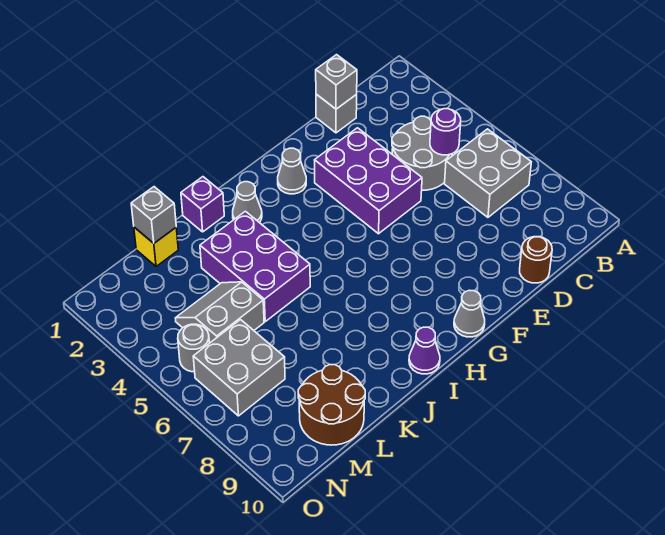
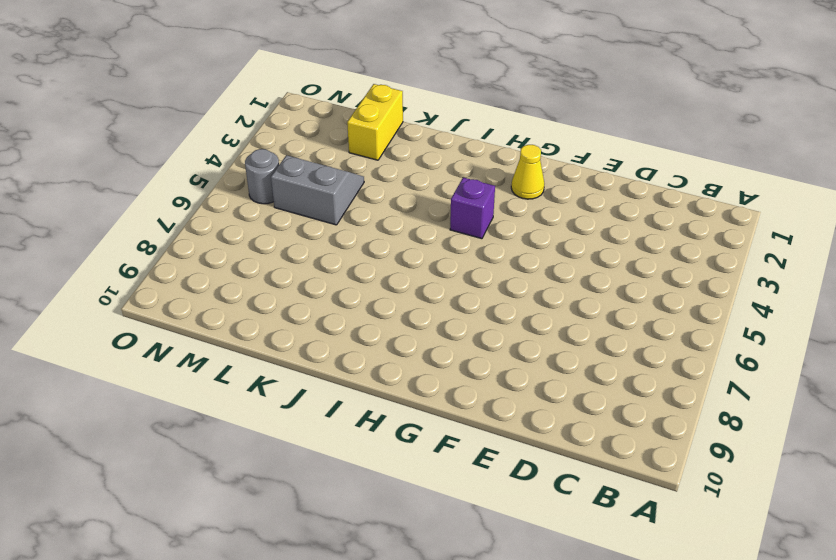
yellow 1x1 cone [511,145,544,199] -> grey 1x1 cone [278,148,306,194]
purple 1x1 brick [450,177,495,239] -> purple 1x1 brick moved to [181,177,224,232]
yellow 1x2 brick [347,84,403,160] -> yellow 1x1 brick [134,227,178,266]
none -> grey 2x2 brick [445,129,531,217]
none -> grey 2x2 round brick [392,116,452,190]
none -> grey 1x1 brick [316,94,357,133]

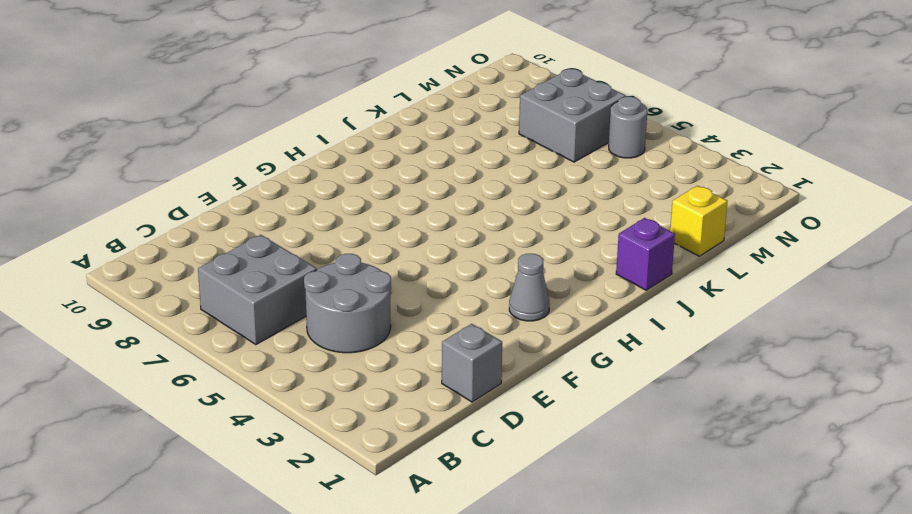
none -> brown 1x1 round brick [520,237,552,283]
none -> purple 2x3 brick [315,128,422,234]
none -> grey 1x1 cone [454,290,485,337]

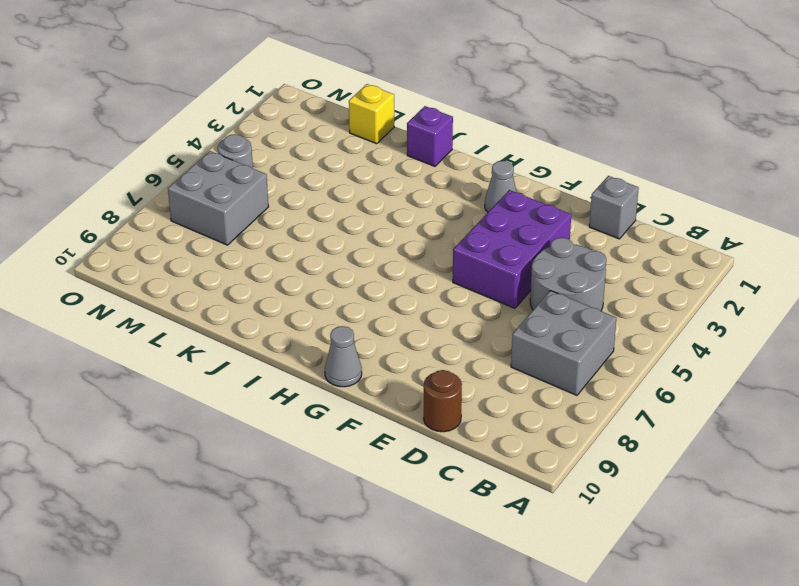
none -> grey 1x1 cone [233,182,262,222]
none -> purple 1x1 cone [409,327,440,374]
none -> purple 2x3 brick [200,211,310,321]

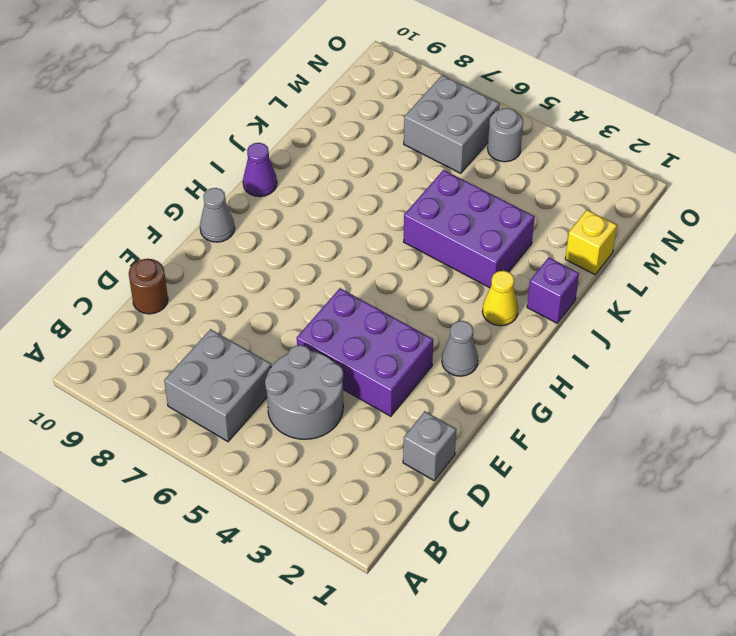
yellow 1x1 cone [482,271,518,326] -> grey 1x1 cone [233,182,262,222]
none -> grey 2x2 slope [176,282,264,343]
none -> brown 2x2 round brick [298,365,365,445]
none -> purple 1x1 round brick [430,109,461,155]

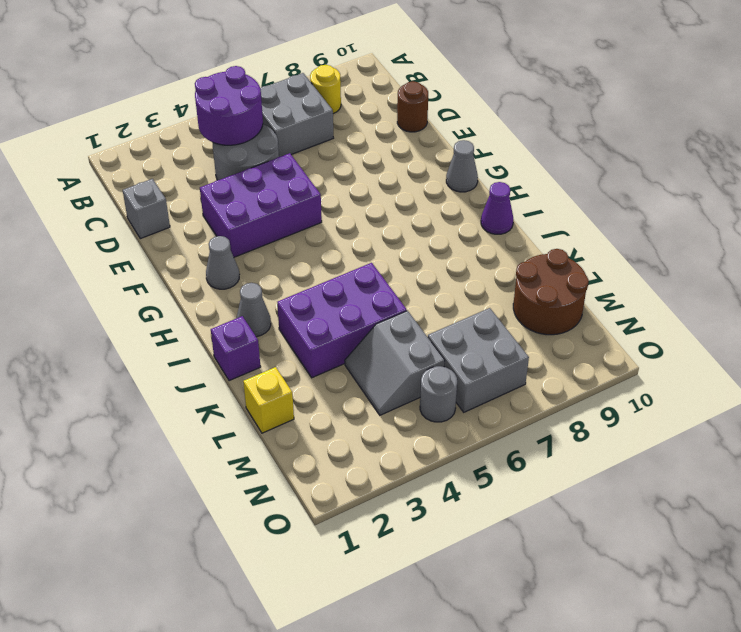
purple 2x2 round brick [195,66,263,145] -> purple 1x1 round brick [430,109,461,155]
yellow 1x1 round brick [310,65,341,114] -> none
none -> grey 1x1 brick [316,55,357,109]
none -> grey 1x1 brick [131,187,176,243]

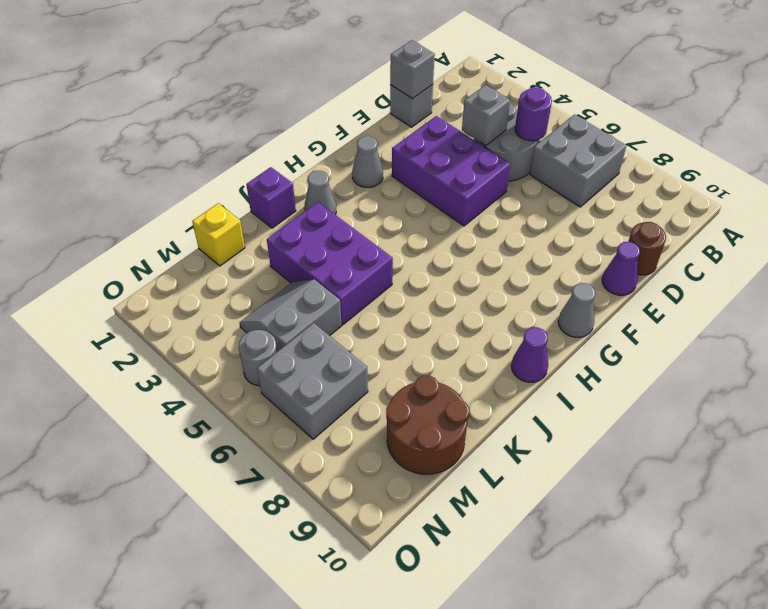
grey 1x1 brick [462,85,510,146] -> grey 1x1 brick moved to [131,187,176,243]
purple 1x1 cone [602,242,640,295] -> none

